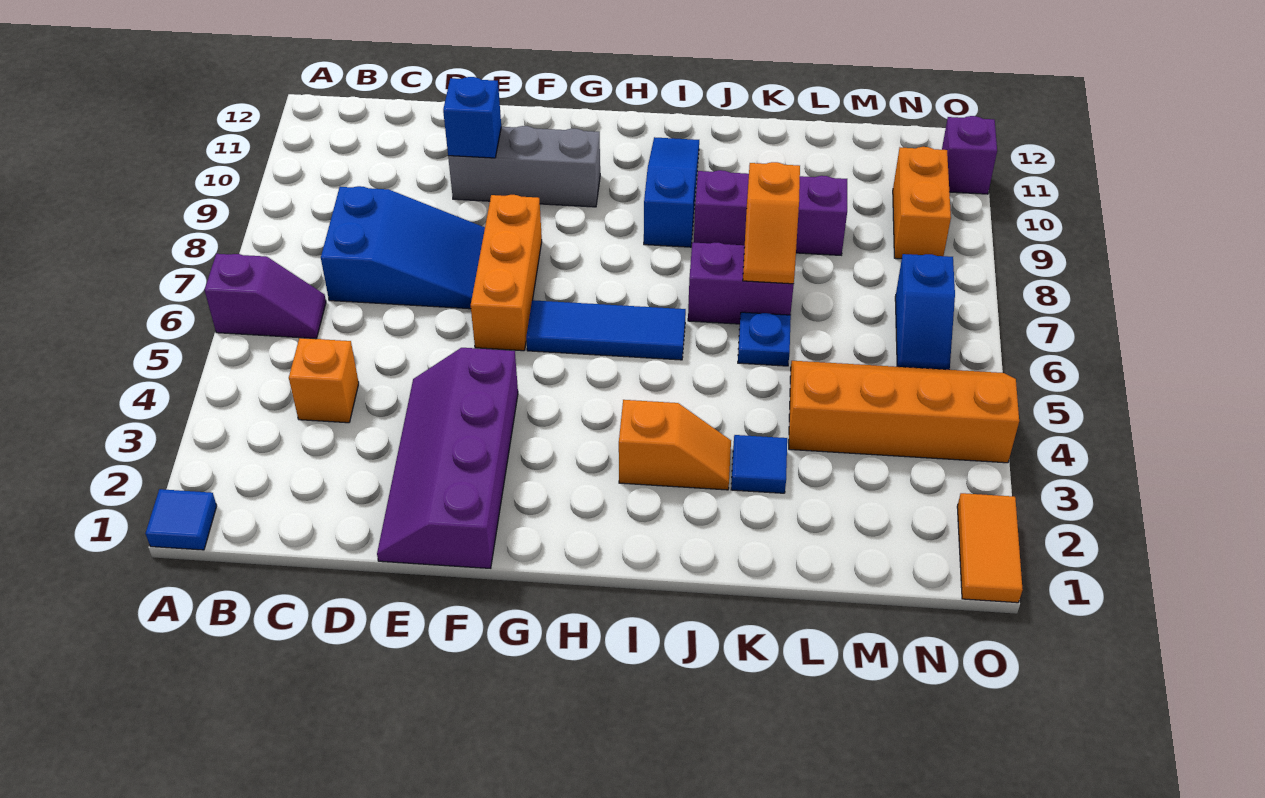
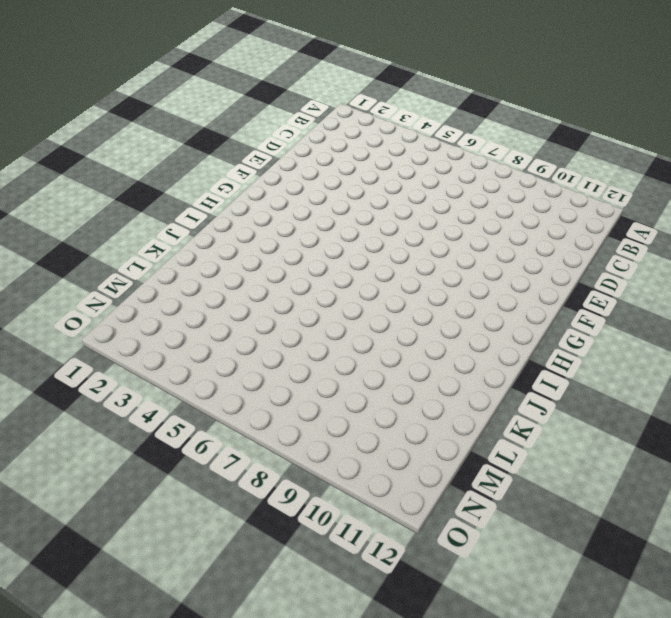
none -> blue 1x1 tile [145,489,217,550]
none -> purple 1x2 slope [205,254,326,339]
none -> orange 1x1 brick [289,338,359,423]

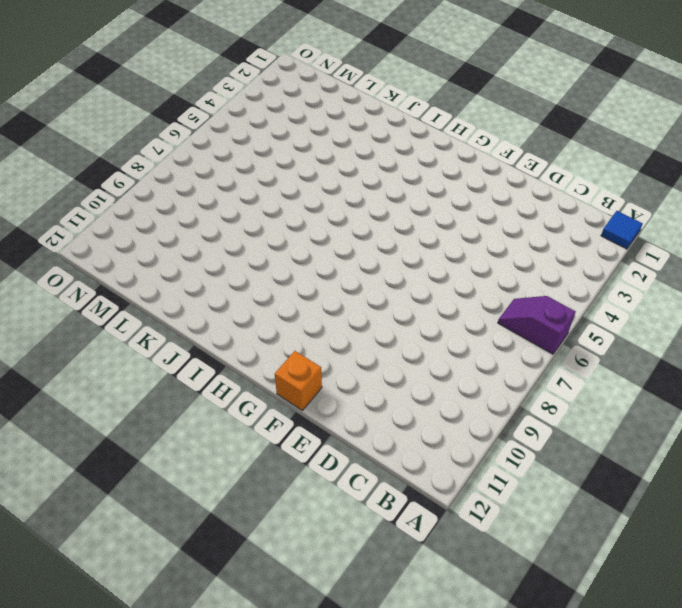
orange 1x1 brick [275,351,322,410] -> orange 1x1 brick moved to [289,338,359,423]
none -> blue 2x3 slope [321,186,485,309]
none -> purple 2x4 slope [377,348,518,568]
none -> grey 1x3 brick [448,126,600,207]

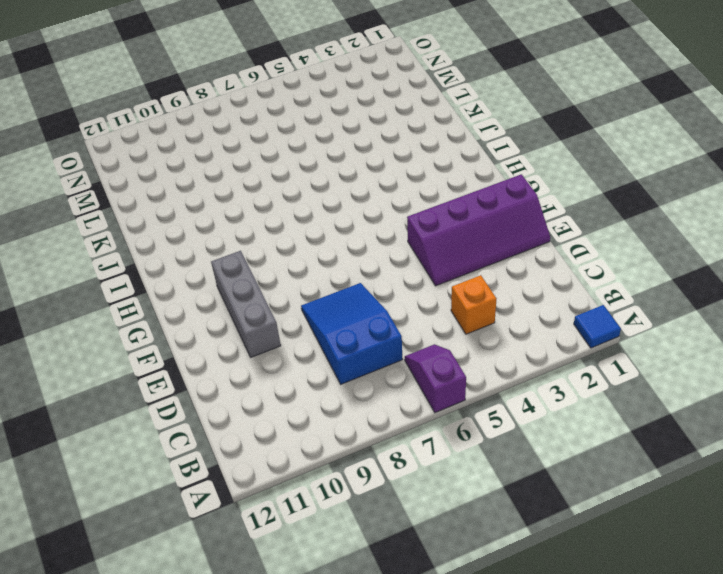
none -> orange 1x3 brick [471,195,542,351]
none -> blue 1x3 tile [526,300,686,360]
none -> orange 1x2 slope [619,400,731,490]

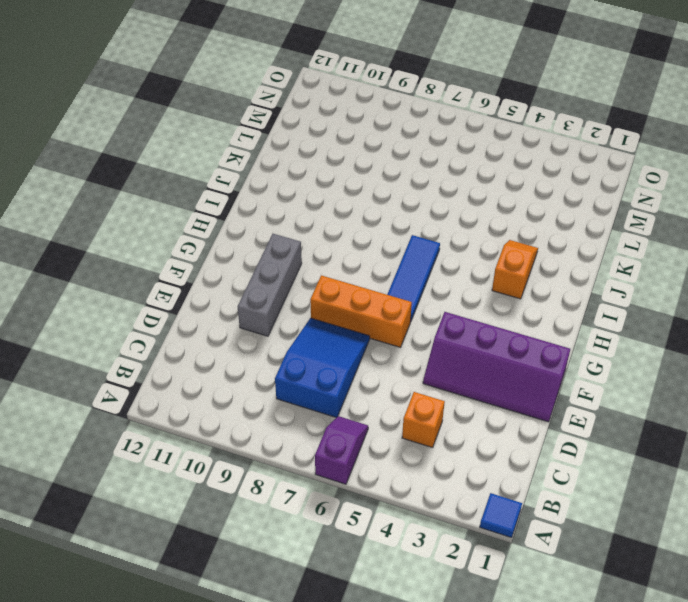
none -> blue 1x3 slope [644,137,699,247]
none -> purple 1x2 brick [688,242,794,324]
none -> purple 1x3 brick [694,170,847,255]

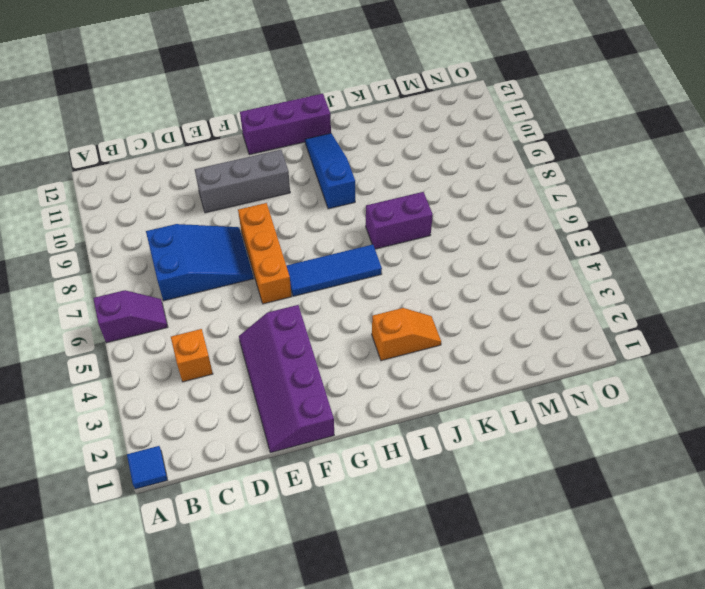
purple 1x3 brick [240,93,331,155] -> purple 1x3 brick moved to [694,170,847,255]
none -> blue 1x1 tile [731,435,787,493]
none -> blue 1x1 plate [738,312,791,366]
none -> orange 2x4 slope [789,361,1019,463]

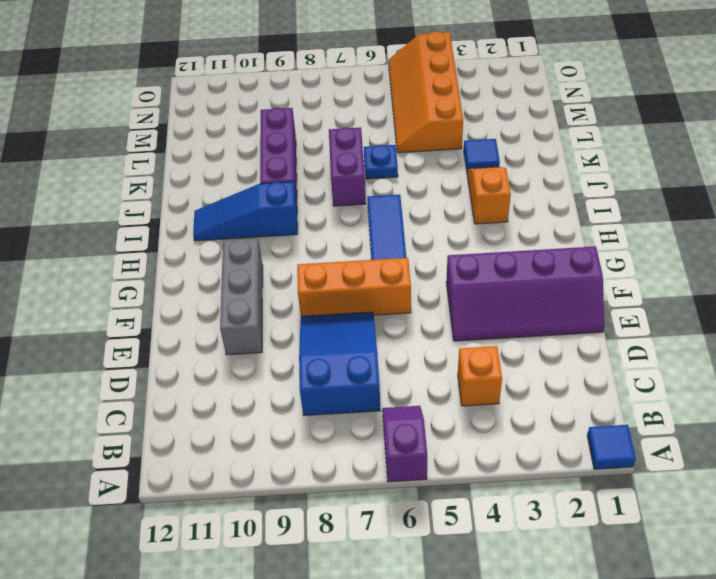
none -> blue 1x2 slope [895,254,955,370]
none -> orange 1x2 brick [893,147,951,259]
none -> orange 1x2 tile [957,493,1023,603]

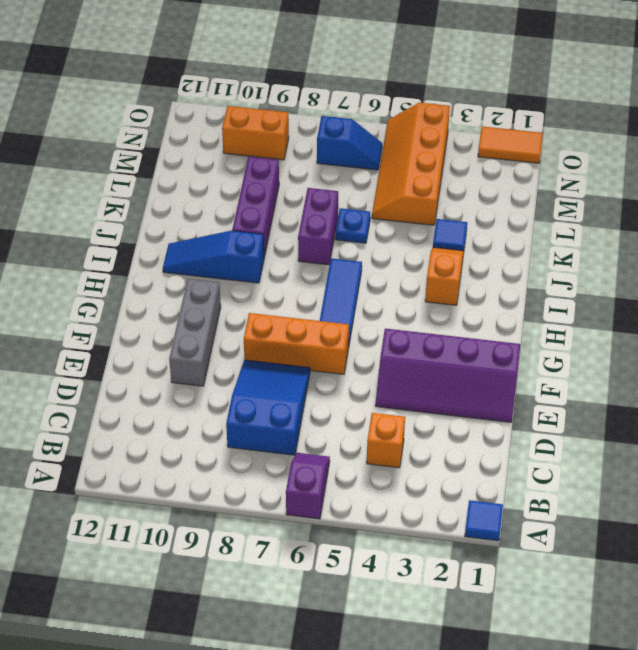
none -> purple 1x1 brick [942,116,997,194]
none -> blue 1x1 brick [443,77,501,158]
none -> orange 1x2 slope [743,162,800,284]

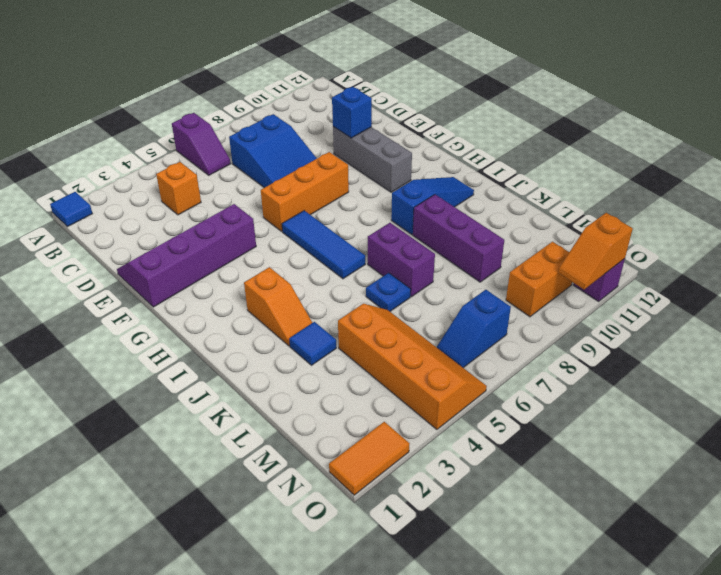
orange 1x2 slope [558,213,633,289] -> orange 1x2 slope moved to [743,162,800,284]

